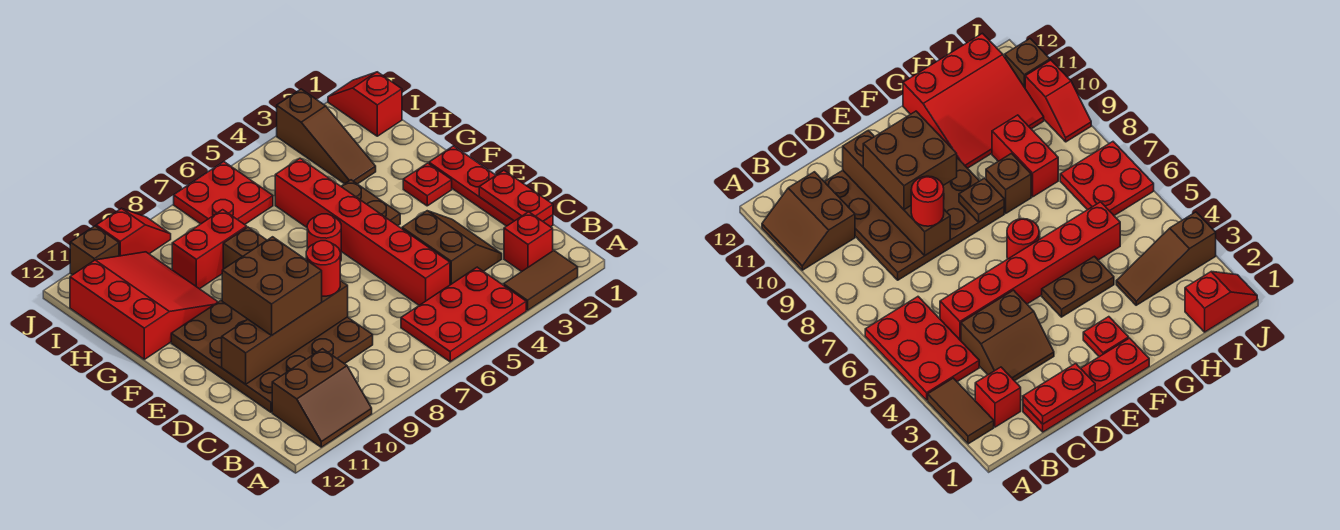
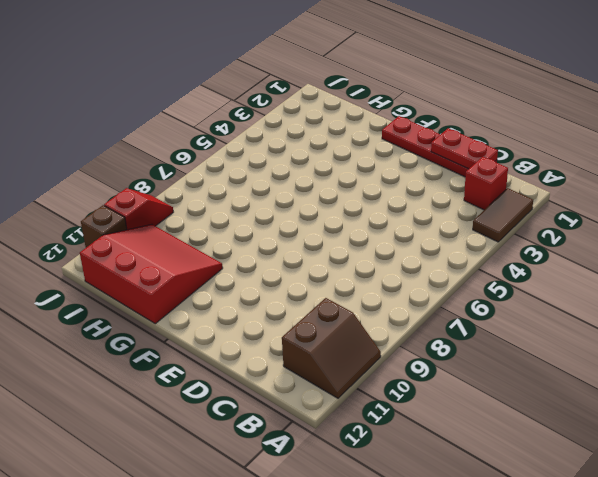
none -> red 2x3 plate [401,267,526,362]
none -> brown 2x2 slope [402,211,502,285]
none -> red 1x6 brick [275,158,450,305]

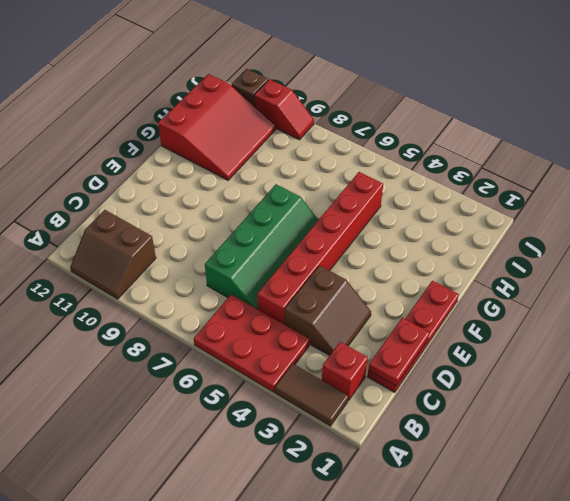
green 2x4 slope [205,184,318,309] -> red 1x1 round brick [307,214,341,261]
none -> brown 4x4 plate [171,300,373,412]
none -> red 1x1 plate [403,163,452,206]
none -> brown 1x2 plate [341,180,400,226]

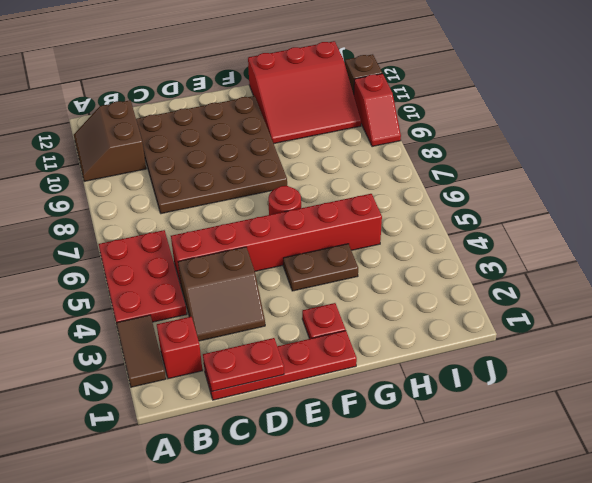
none -> brown 1x1 brick [223,227,267,269]
none -> brown 1x3 slope [277,89,376,184]
none -> red 1x2 brick [172,210,247,289]

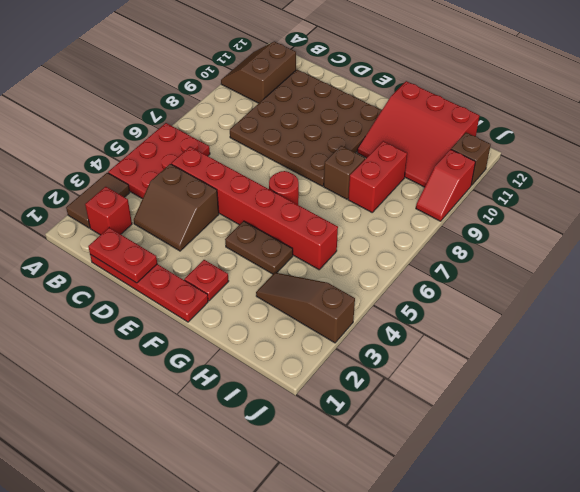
none -> red 1x2 slope [328,72,402,136]
none -> red 2x2 plate [174,162,273,225]
none -> brown 1x4 brick [222,281,348,384]

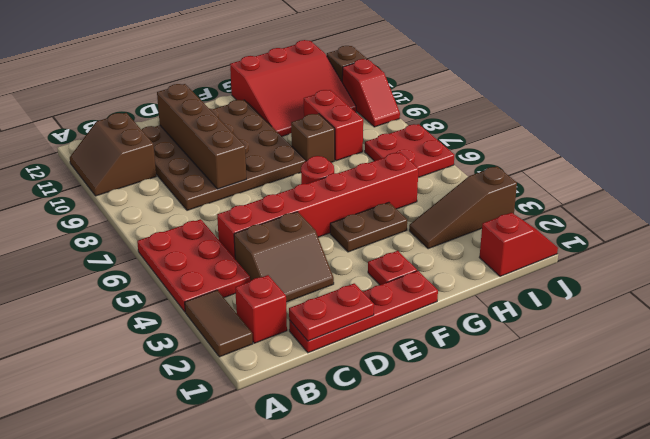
none -> brown 1x1 plate [959,178,1004,222]
none -> red 1x1 round brick [306,241,340,296]
none -> brown 2x2 brick [222,237,322,335]

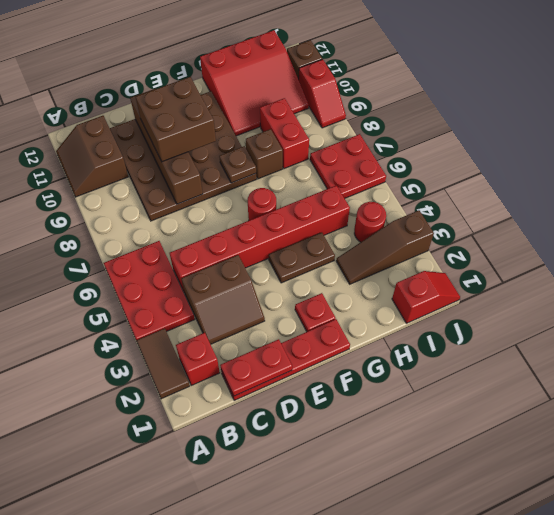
red 1x1 round brick [354,202,386,242] -> red 1x1 round brick moved to [306,241,340,296]

